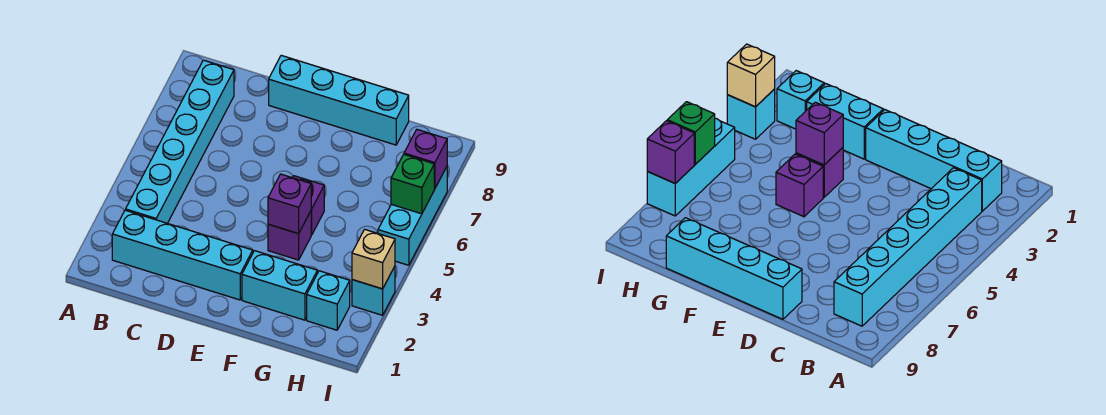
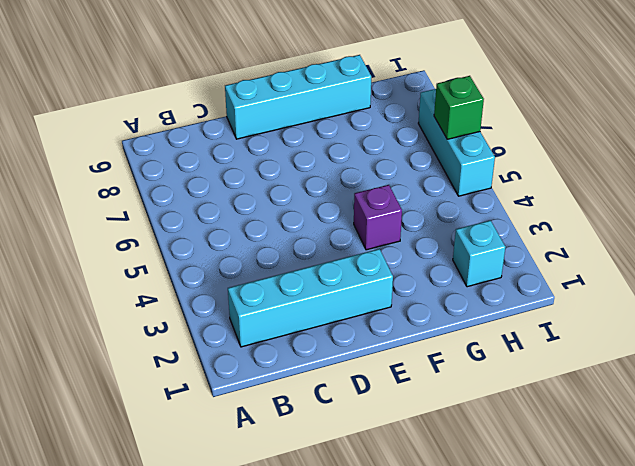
none -> cyan 1x6 brick [126,60,234,223]
none -> cyan 1x2 brick [242,251,317,320]
none -> purple 1x1 brick [292,176,324,235]

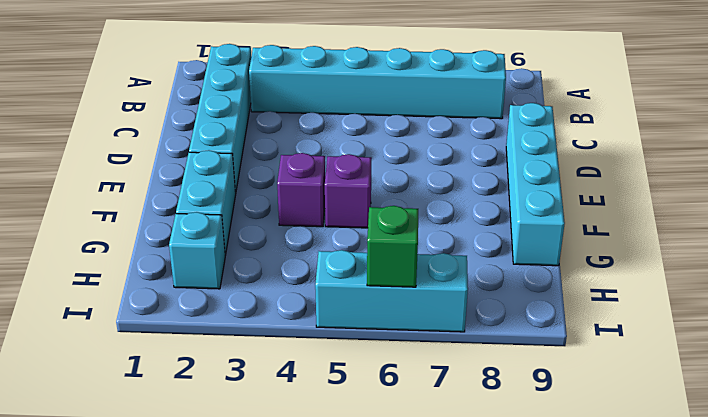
none -> cyan 1x1 brick [352,266,395,315]
none -> purple 1x1 brick [268,174,311,234]
none -> tan 1x1 brick [352,229,395,289]

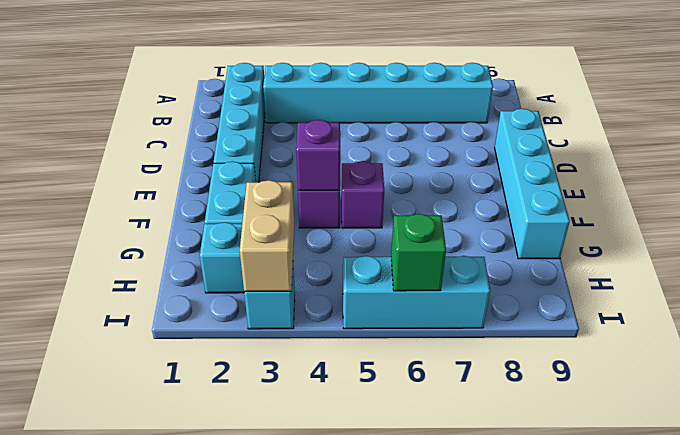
tan 1x2 brick [240,180,294,291] -> tan 1x1 brick [352,229,395,289]
none -> purple 1x1 brick [404,130,447,189]

